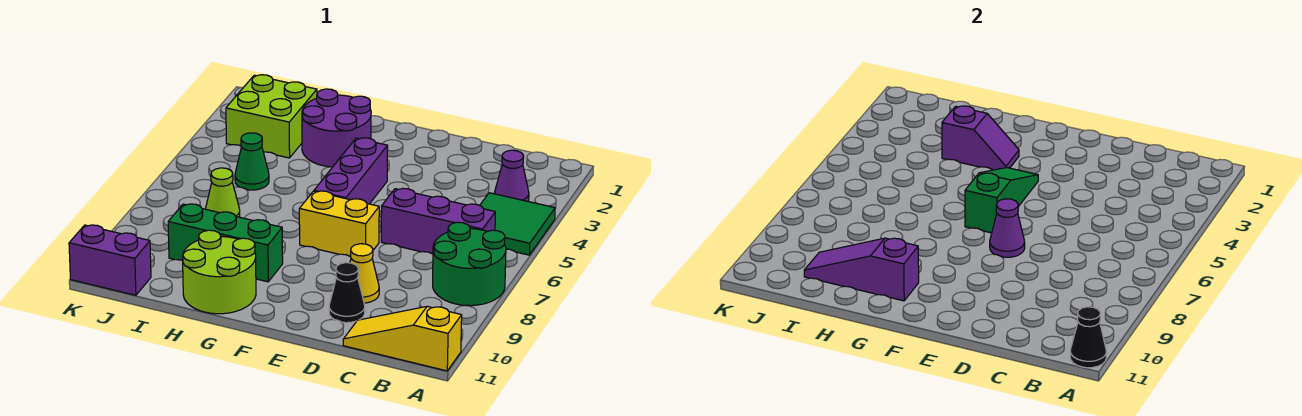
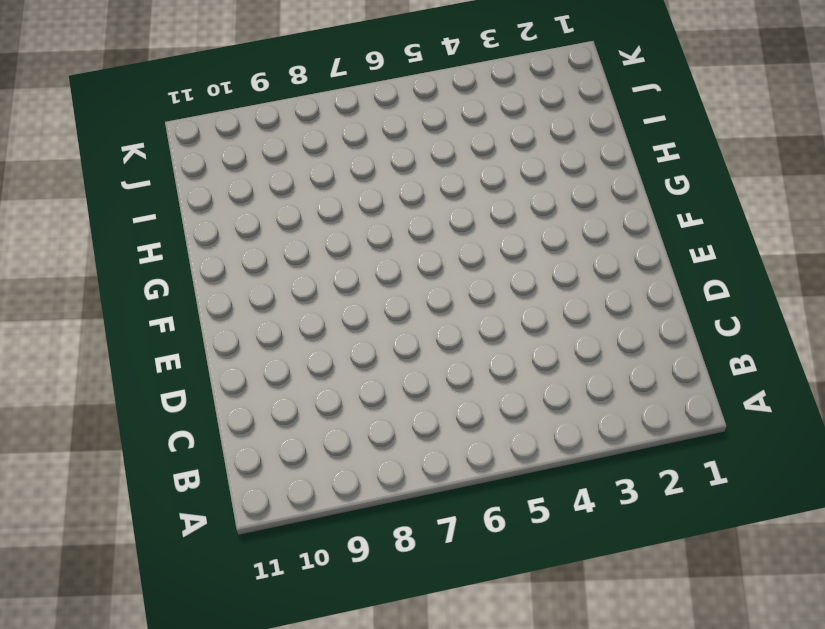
none -> green 2x2 tile [480,193,555,255]
none -> green 2x2 round brick [433,222,506,306]
none -> yellow 1x3 slope [343,306,462,371]

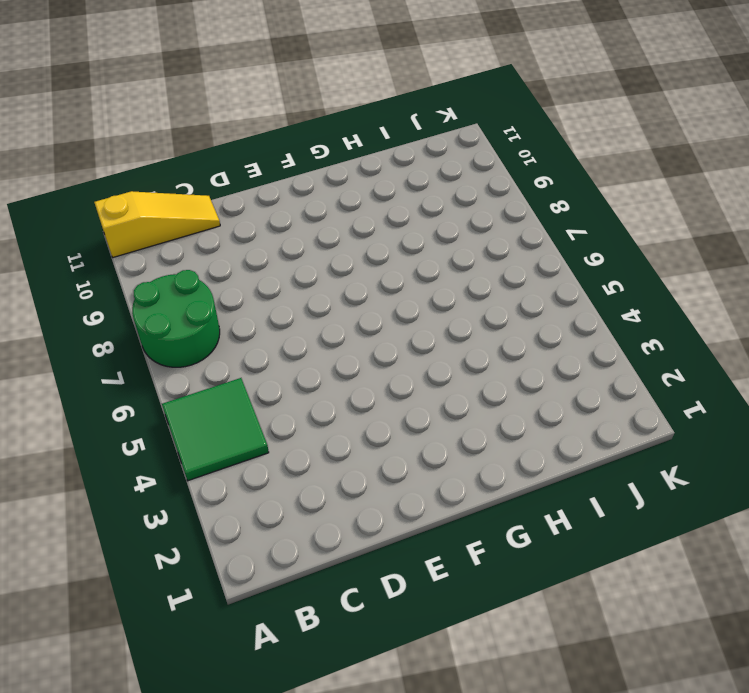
none -> purple 1x1 cone [495,150,529,201]
none -> purple 1x3 brick [381,188,495,254]
none -> yellow 1x1 cone [350,244,379,303]

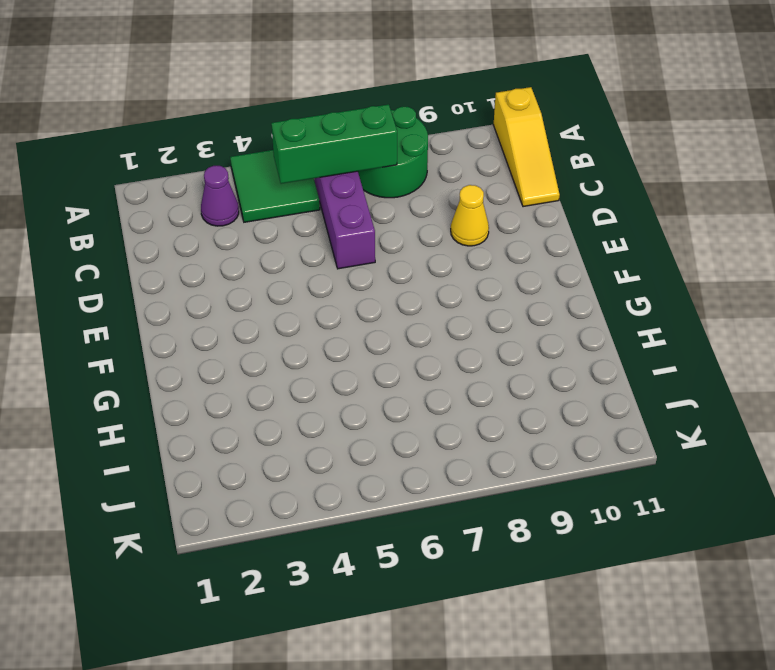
green 1x3 brick [271,104,397,184] -> green 1x3 brick turned to [168,204,283,282]
none -> black 1x1 cone [329,263,365,323]
none -> yellow 1x2 brick [299,191,379,257]
none -> purple 1x3 brick [314,138,388,204]

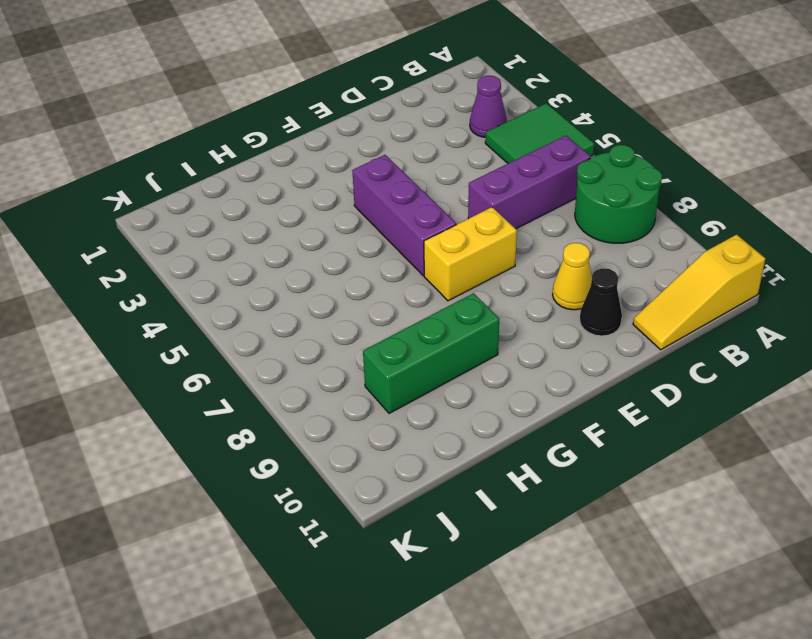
none -> purple 2x2 round brick [302,89,371,167]
none -> lime 2x2 round brick [183,230,256,314]
none -> lime 2x2 brick [226,75,317,158]

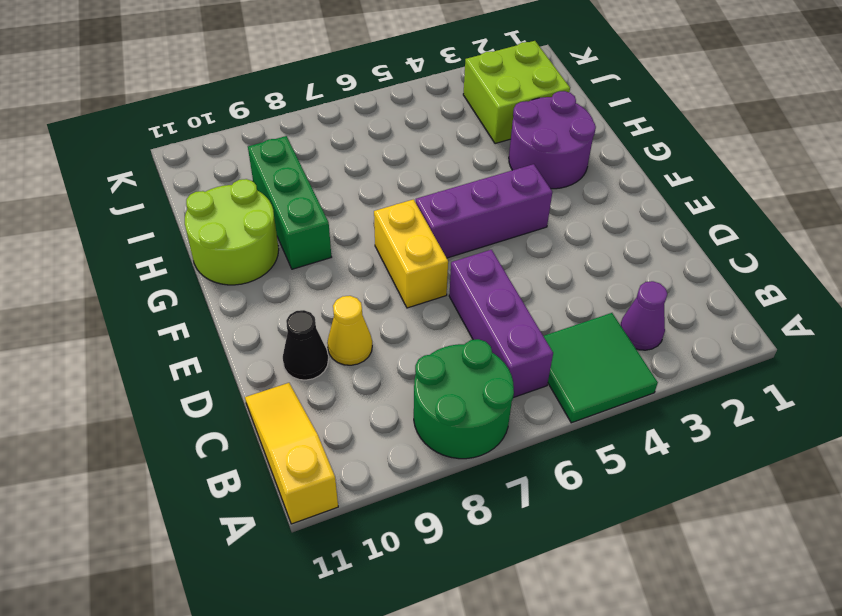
none -> green 1x1 cone [235,133,269,190]
none -> lime 1x1 cone [206,168,240,217]
none -> purple 1x2 brick [69,225,151,295]

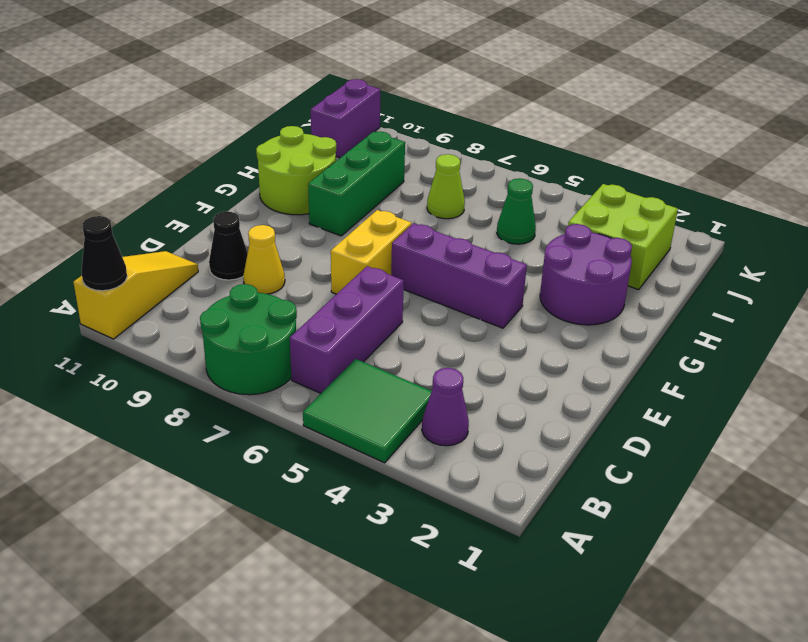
none -> purple 1x1 cone [990,199,1025,257]
none -> green 1x3 slope [965,168,1038,233]
none -> purple 1x2 slope [942,106,1019,170]

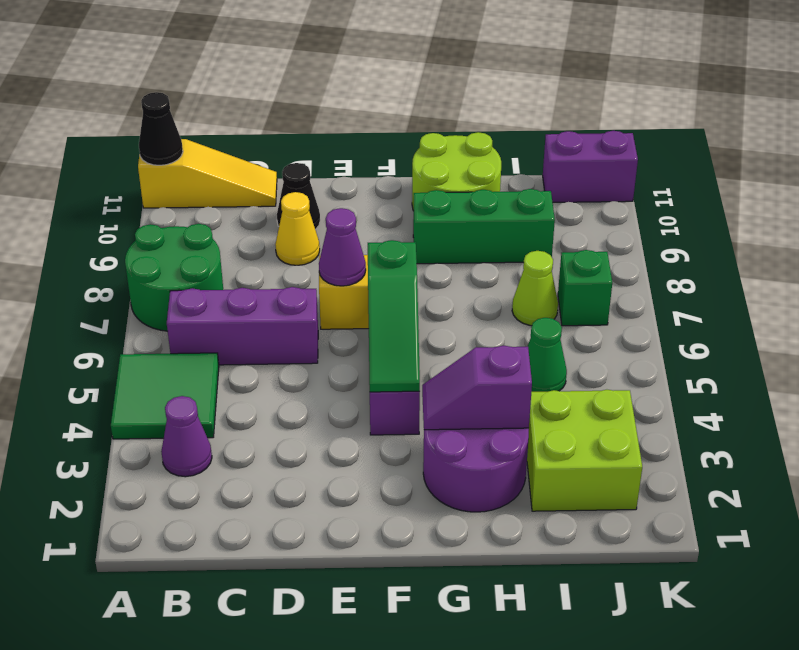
green 1x1 brick [558,250,612,326] -> none
none -> purple 1x3 slope [804,238,919,301]

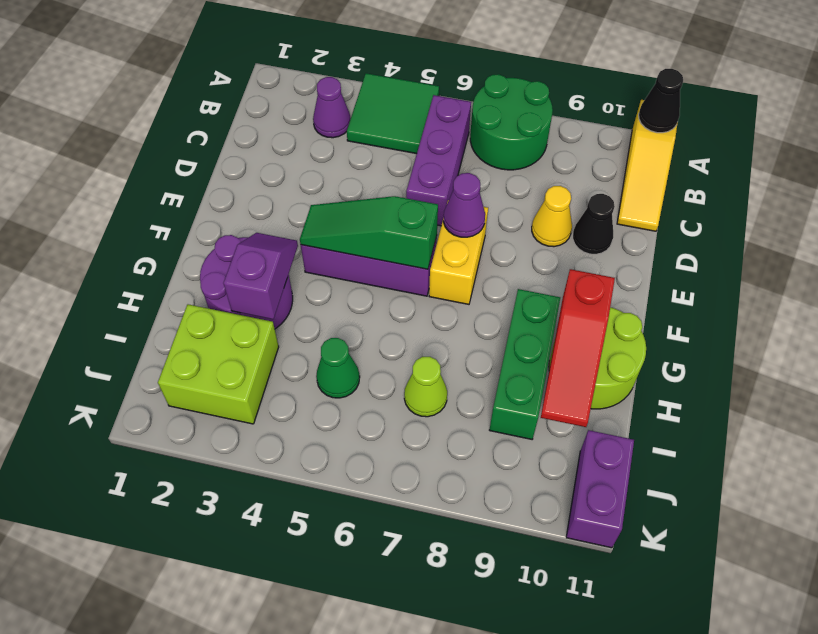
red 1x3 slope [541,269,615,427] -> purple 1x3 slope [804,238,919,301]

